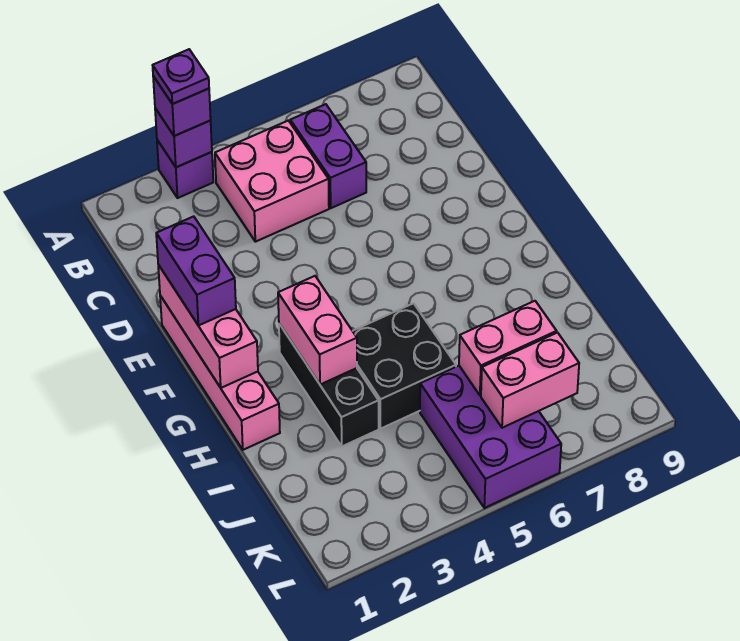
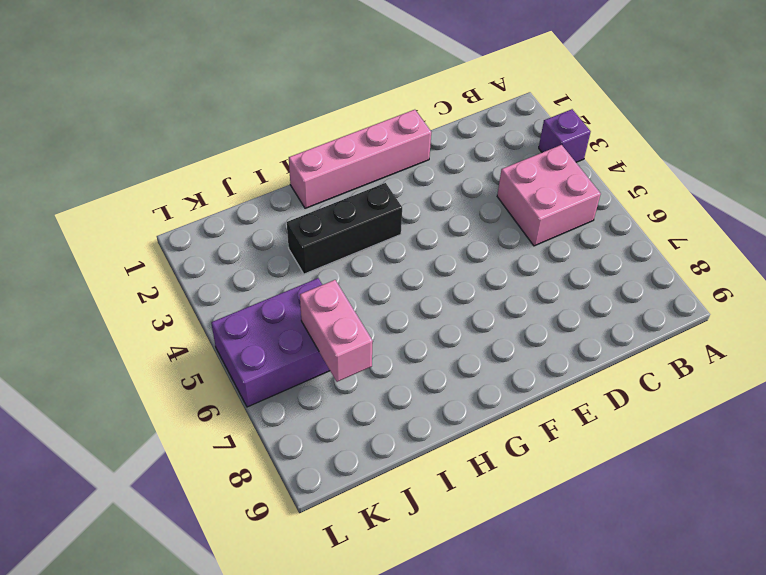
none -> purple 1x2 brick [290,104,366,208]
none -> black 2x2 brick [353,303,456,429]
none -> purple 1x1 brick [155,108,212,167]

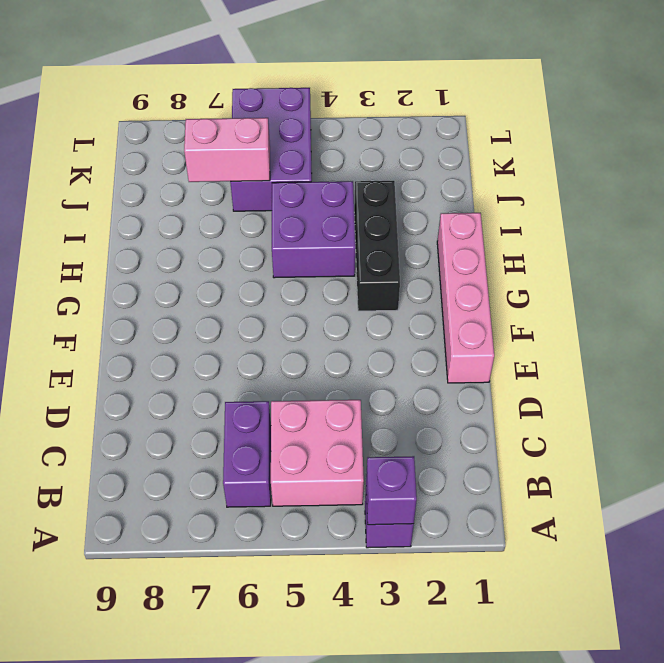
purple 2x2 brick [272,181,355,278] -> black 2x2 brick [353,303,456,429]
none -> pink 1x3 brick [158,265,258,388]
none -> pink 1x2 brick [278,276,357,385]
none -> pink 1x2 brick [481,333,579,428]

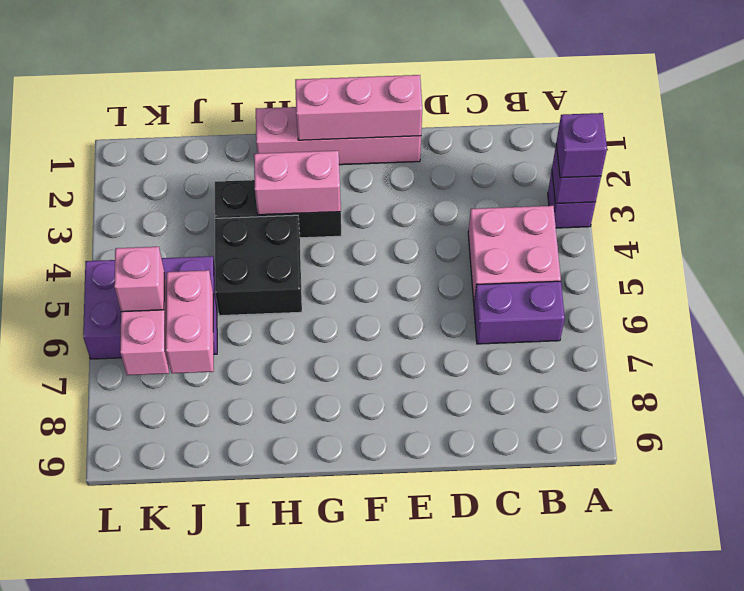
pink 1x1 brick [114,247,164,312] -> none
none -> purple 1x2 brick [156,216,236,326]
none -> purple 1x1 plate [153,49,209,104]

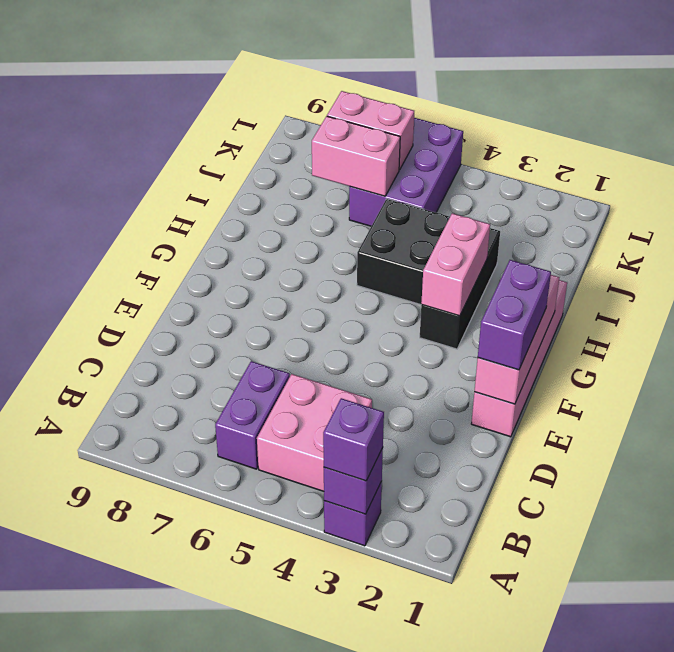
none -> purple 1x1 plate [153,49,209,104]

